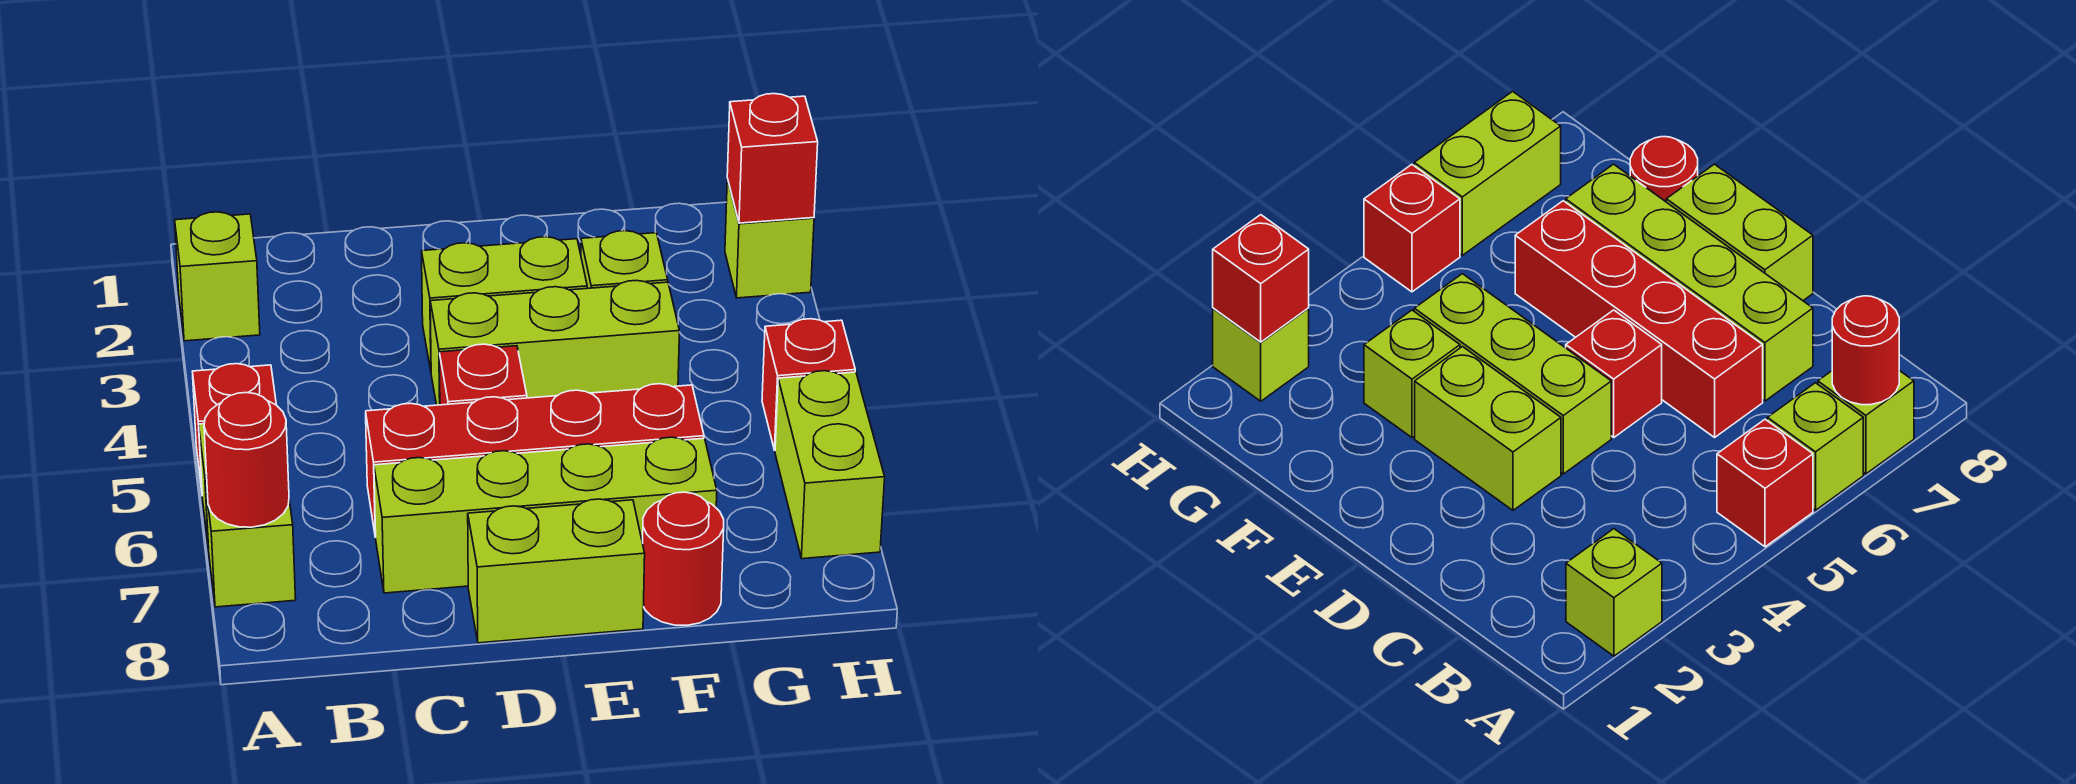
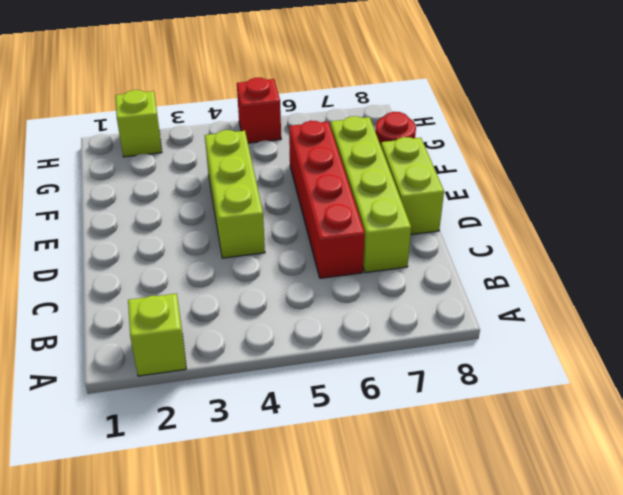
none -> red 1x1 brick [192,364,276,490]
none -> lime 1x1 brick [1767,383,1863,510]
none -> lime 1x1 brick [205,478,296,607]

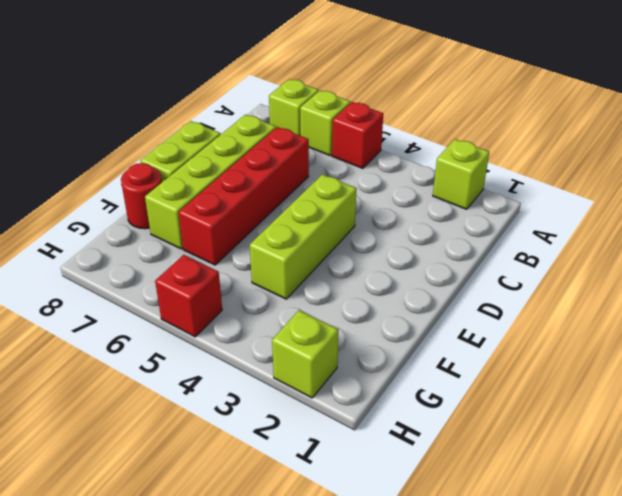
none -> lime 1x2 brick [422,237,587,370]
none -> red 1x1 brick [439,344,527,405]
none -> lime 1x1 brick [581,231,668,288]

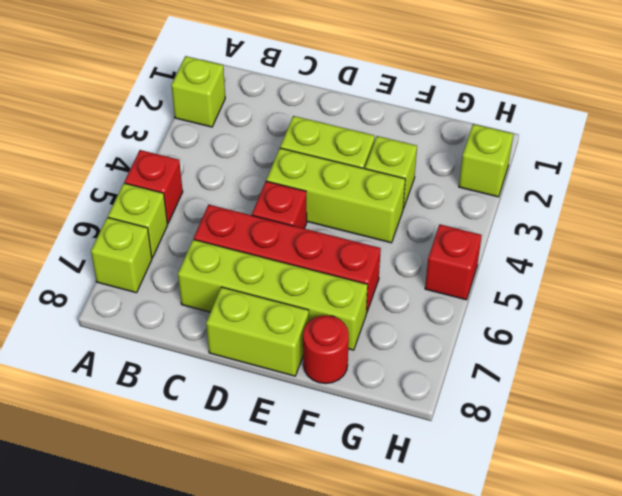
none -> lime 1x2 brick [775,371,885,559]
none -> red 1x1 round brick [204,393,289,527]
none -> red 1x1 brick [727,94,818,223]

